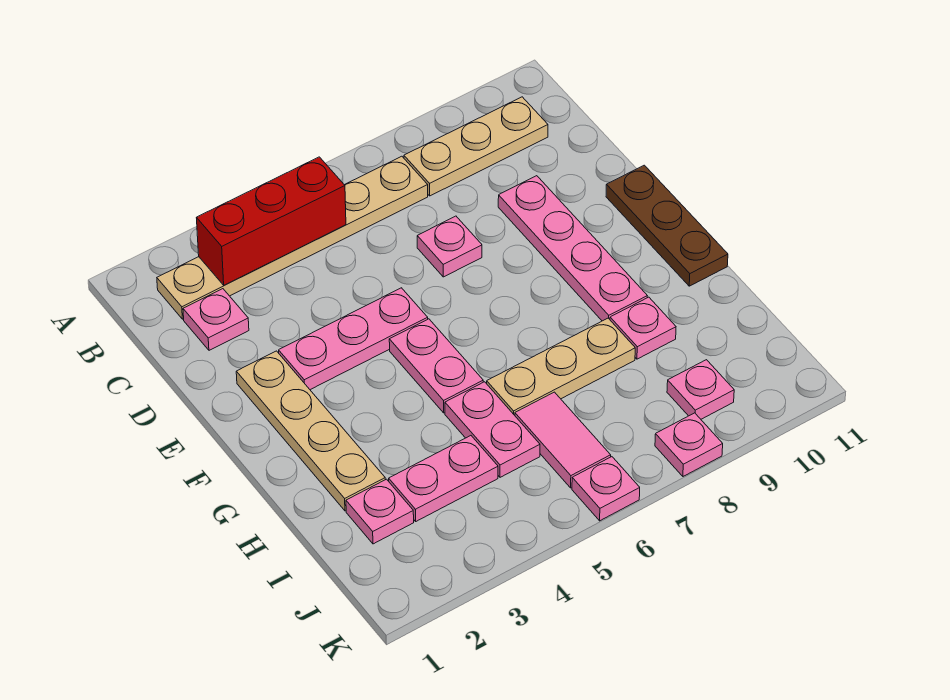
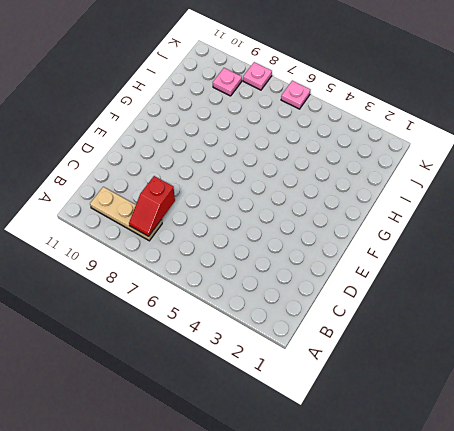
red 1x2 slope [129,176,175,236] -> none
none -> tan 1x6 plate [157,156,428,319]
none -> pink 1x1 plate [183,289,249,350]
none -> pink 1x1 plate [417,216,482,277]

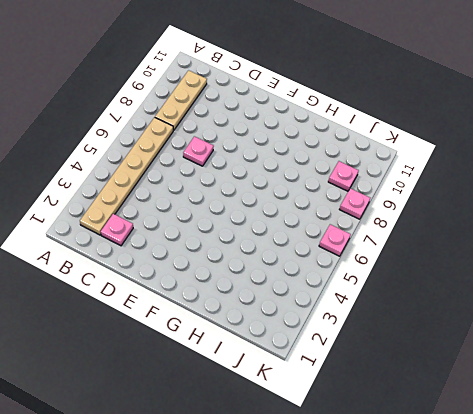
none -> pink 1x4 plate [498,176,647,321]
none -> tan 1x4 plate [236,351,385,511]
none -> pink 1x3 plate [279,288,428,390]

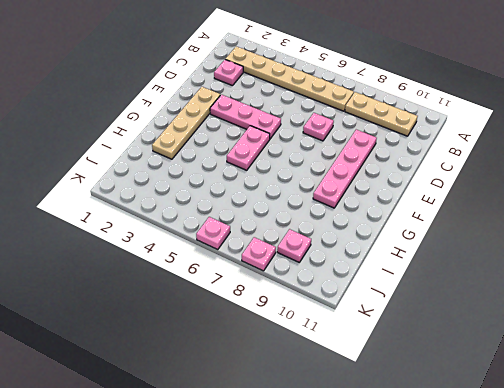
none -> brown 1x3 plate [606,165,728,286]
none -> pink 1x2 plate [445,382,540,477]
none -> tan 1x3 plate [487,318,635,415]

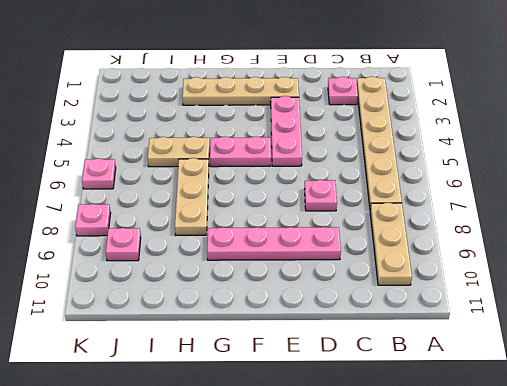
tan 1x2 plate [148,137,209,167] -> pink 1x2 plate [445,382,540,477]
none -> brown 1x3 plate [606,165,728,286]
none -> pink 1x1 plate [610,297,676,359]
none -> pink 1x1 plate [346,479,414,544]

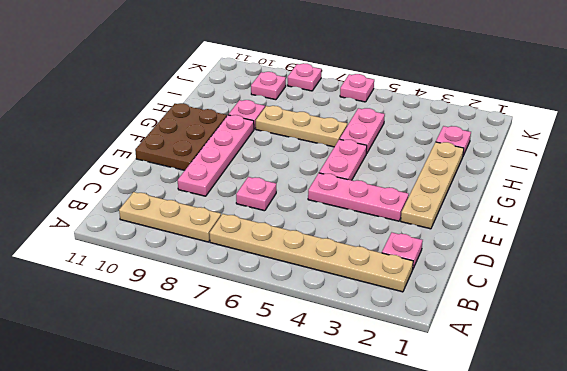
brown 2x3 plate [135,103,227,170] -> brown 1x3 plate [606,165,728,286]
none -> pink 1x2 plate [389,436,498,521]
none -> pink 1x2 tile [515,392,611,488]
none -> red 1x3 brick [197,157,346,285]

